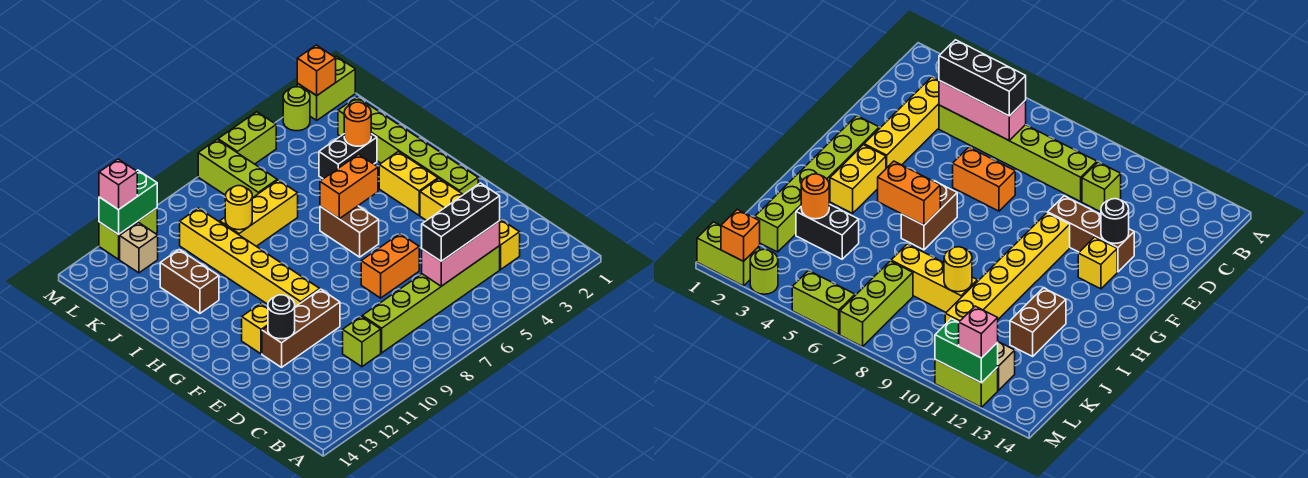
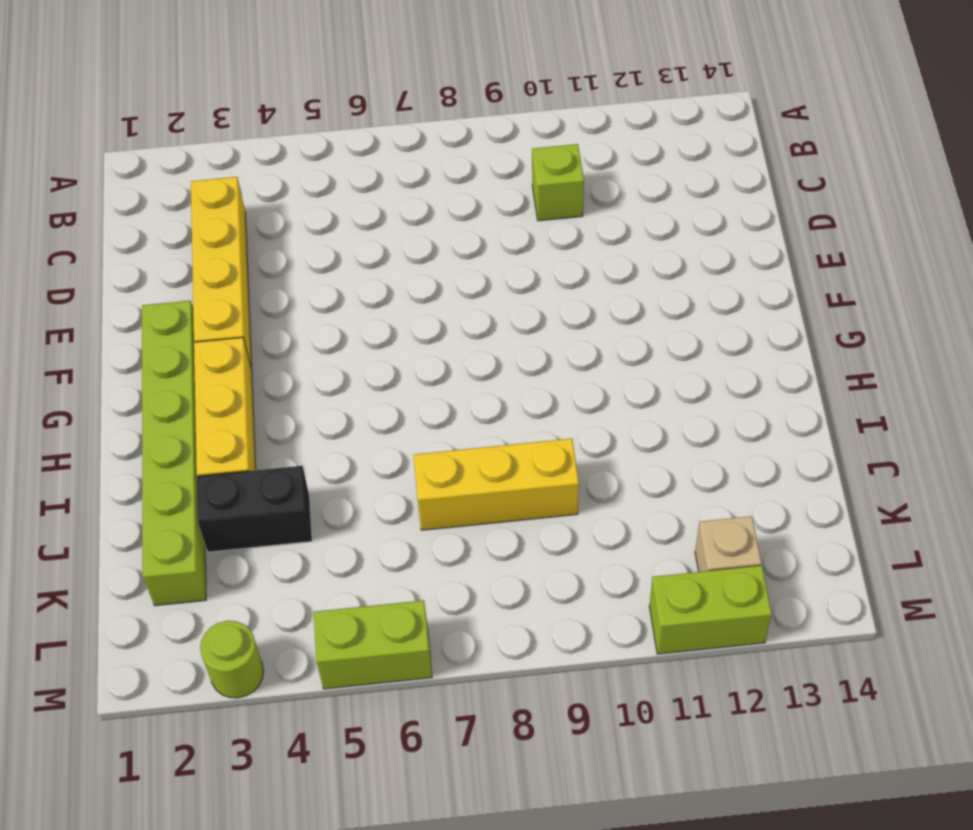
yellow 1x3 brick [194,338,256,476] -> yellow 1x2 brick [379,152,438,215]
none -> lime 1x6 brick [362,246,500,353]
none -> orange 1x2 brick [361,234,419,298]
none -> brown 1x3 brick [262,289,340,367]

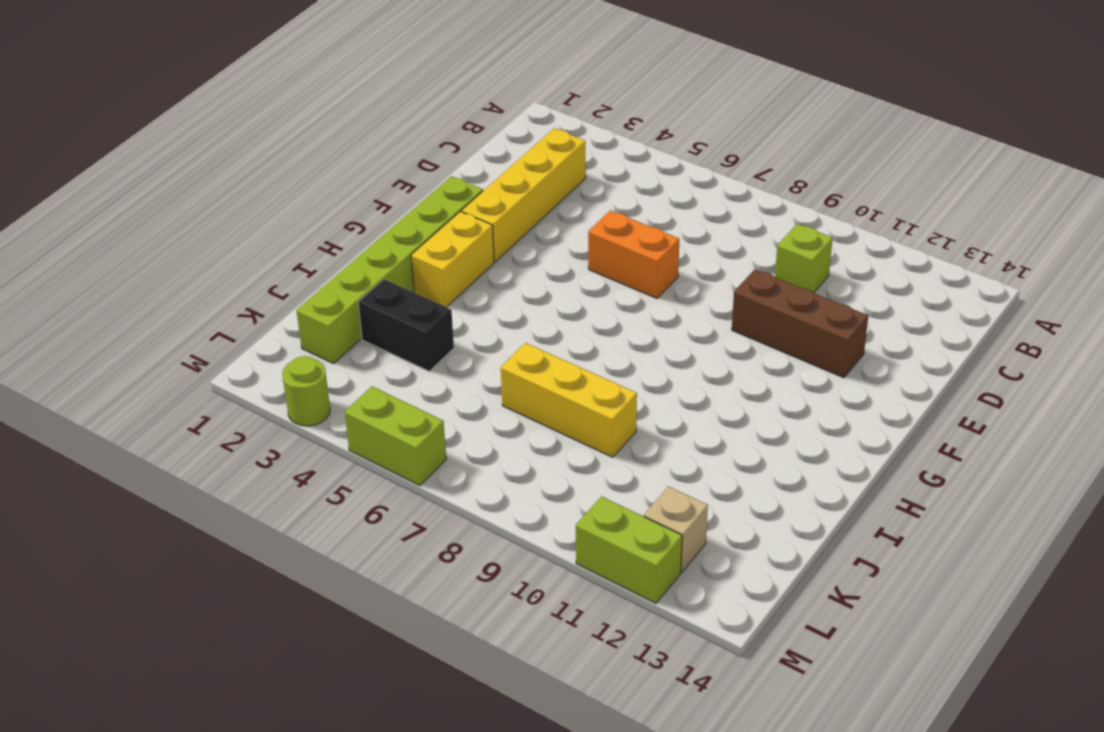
none -> lime 1x6 brick [362,246,500,353]
none -> yellow 1x6 brick [180,208,320,307]
none -> yellow 1x1 brick [242,304,268,354]

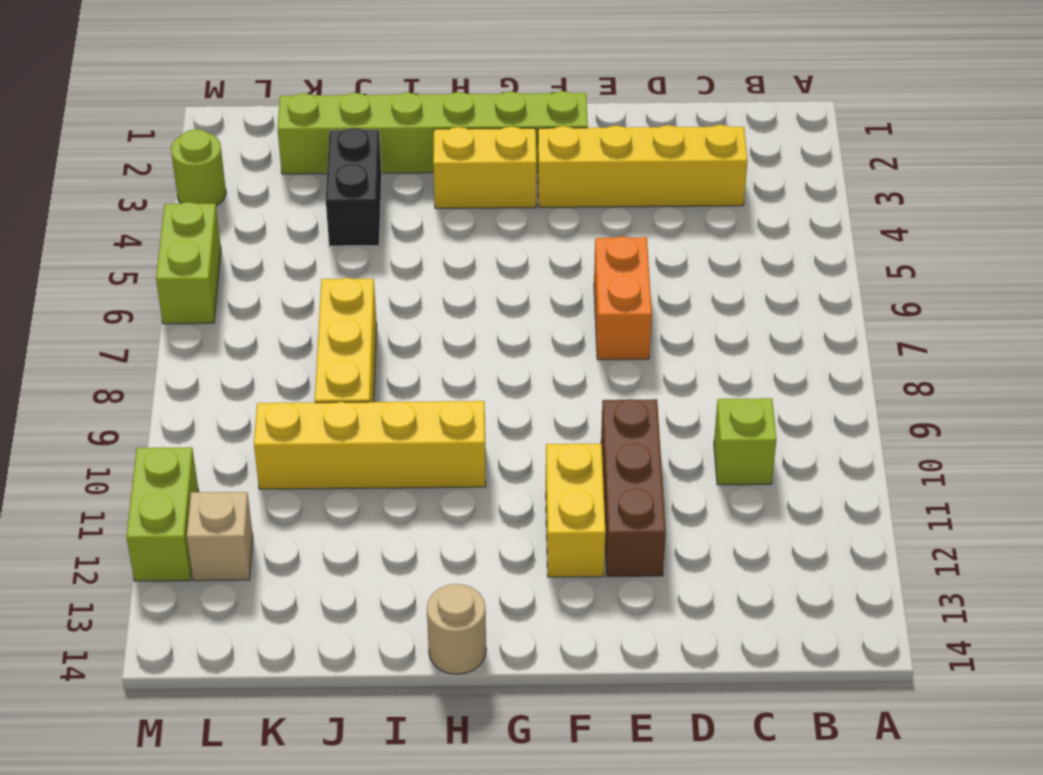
yellow 1x2 brick [546,444,606,577] -> yellow 1x1 brick [242,304,268,354]
yellow 1x4 brick [254,401,486,489] -> yellow 1x6 brick [180,208,320,307]
tan 1x1 round brick [427,584,486,674] -> none
none -> lime 1x6 brick [362,246,500,353]
none -> brown 1x2 brick [320,206,379,257]
none -> brown 1x2 brick [160,250,219,313]

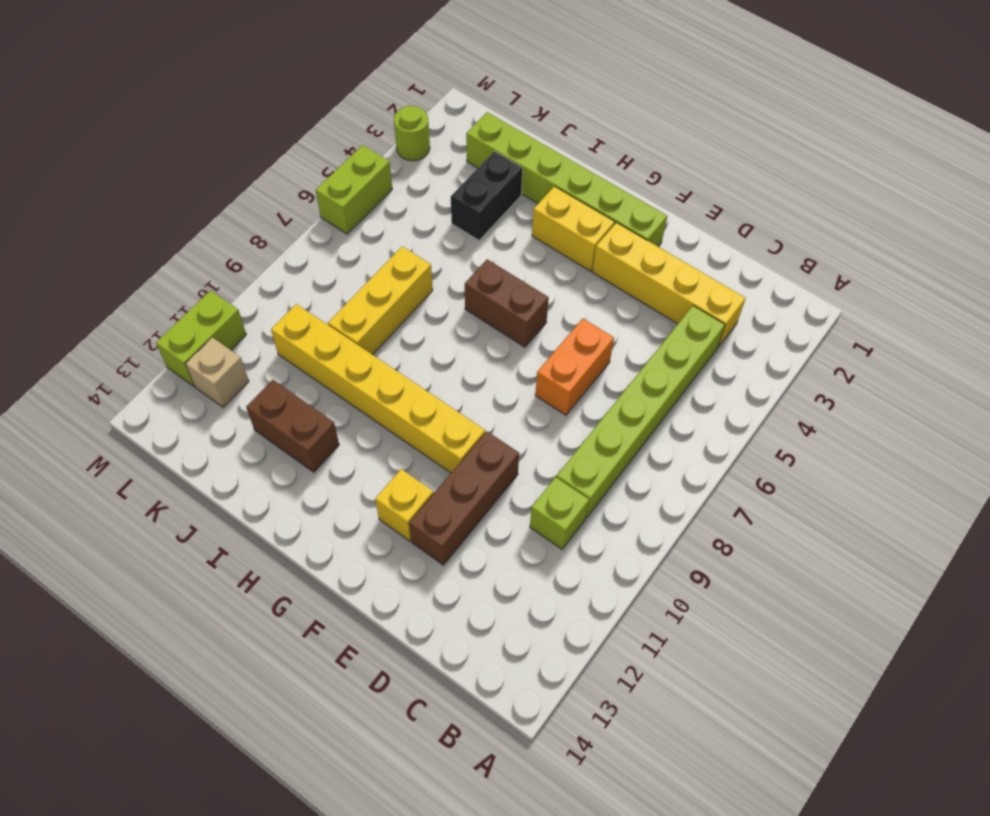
none -> lime 1x3 brick [198,140,277,198]
none -> lime 1x2 brick [297,56,355,120]
none -> pink 1x3 brick [422,221,500,286]

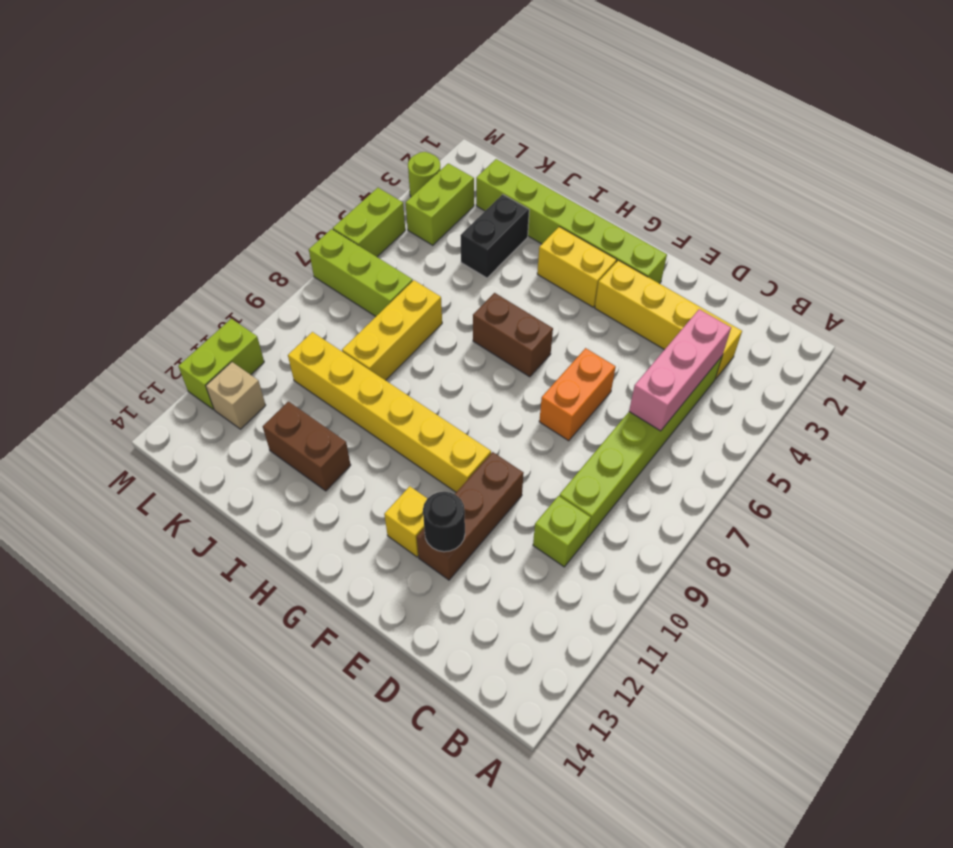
lime 1x2 brick [406,163,474,245] -> lime 1x2 brick moved to [297,56,355,120]
none -> orange 1x2 brick [320,154,378,219]
none -> orange 1x1 round brick [344,102,371,146]
none -> yellow 1x1 round brick [225,186,252,230]

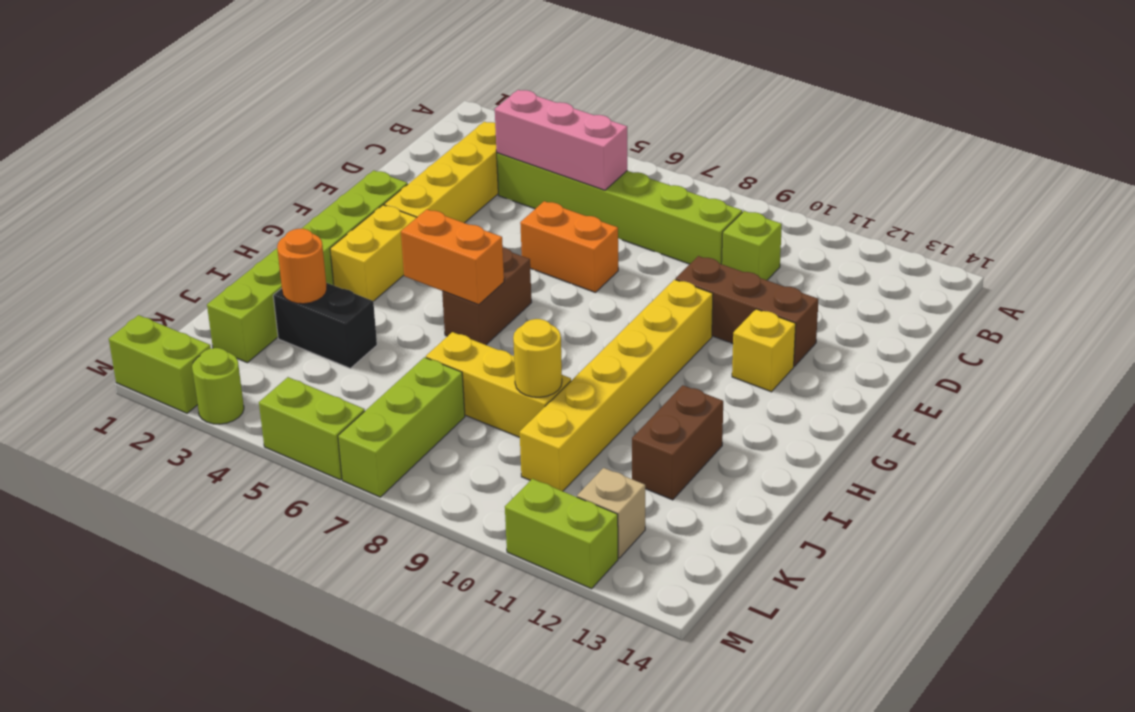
none -> black 1x1 round brick [268,295,295,339]
none -> orange 1x1 brick [297,45,336,96]
none -> green 1x2 brick [99,170,157,235]

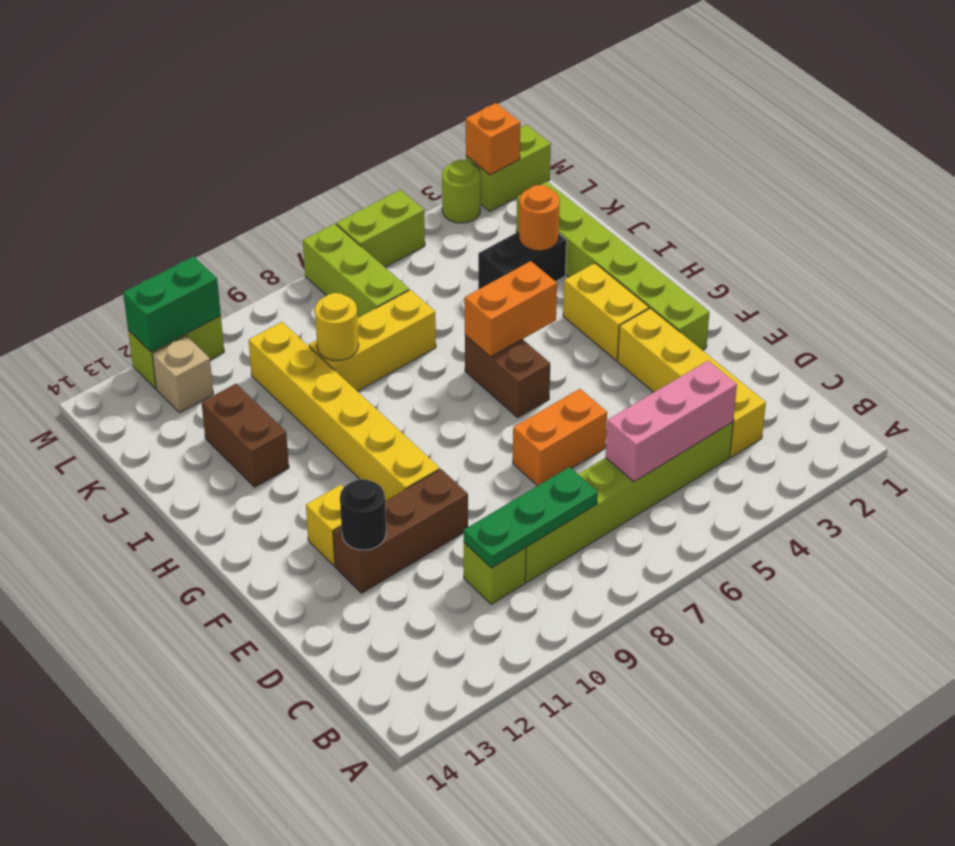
green 1x3 plate [464,467,598,568] -> none
none -> black 1x3 brick [422,183,500,261]
none -> pink 1x1 brick [99,159,137,210]

